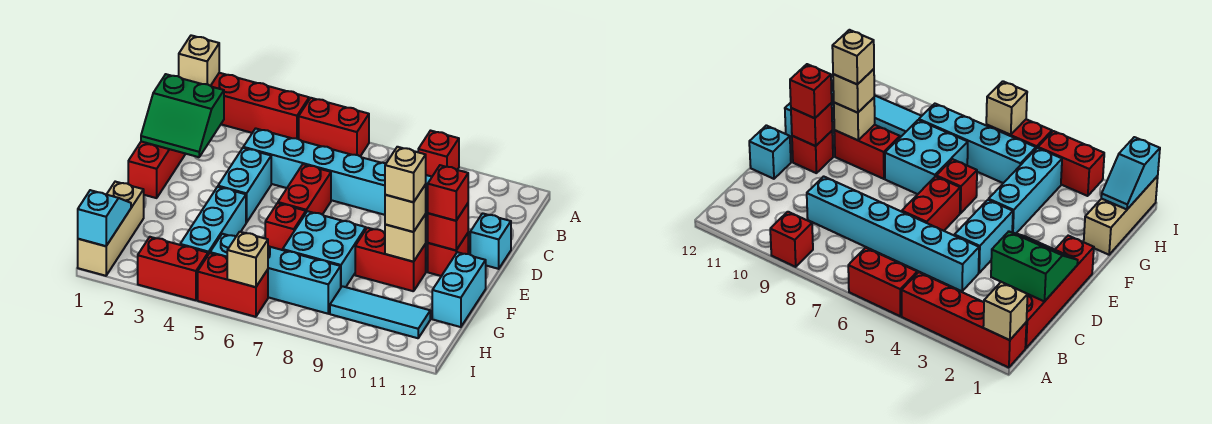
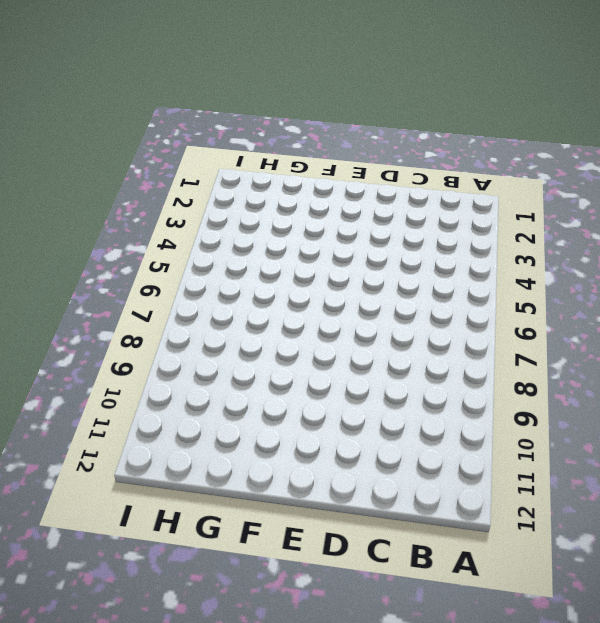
none -> red 1x4 brick [211,73,309,139]
none -> red 1x2 brick [299,98,369,156]
none -> red 1x1 brick [418,131,459,177]

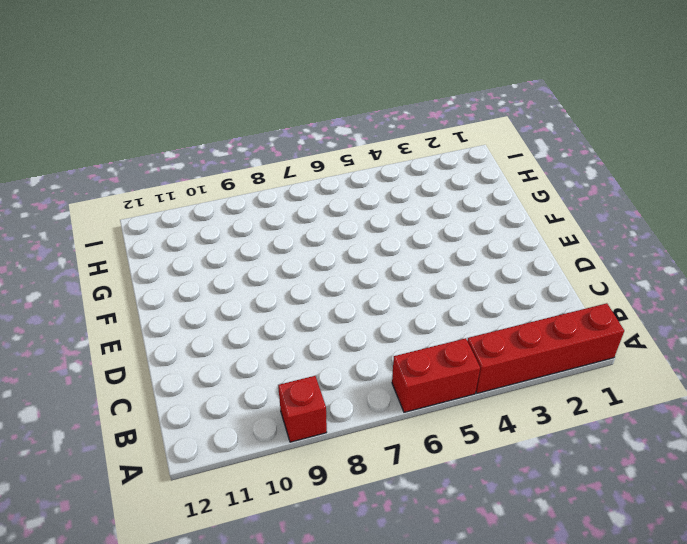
none -> red 1x4 brick [128,142,185,198]
none -> cyan 1x6 brick [243,128,432,217]
none -> cyan 1x2 brick [218,148,271,223]

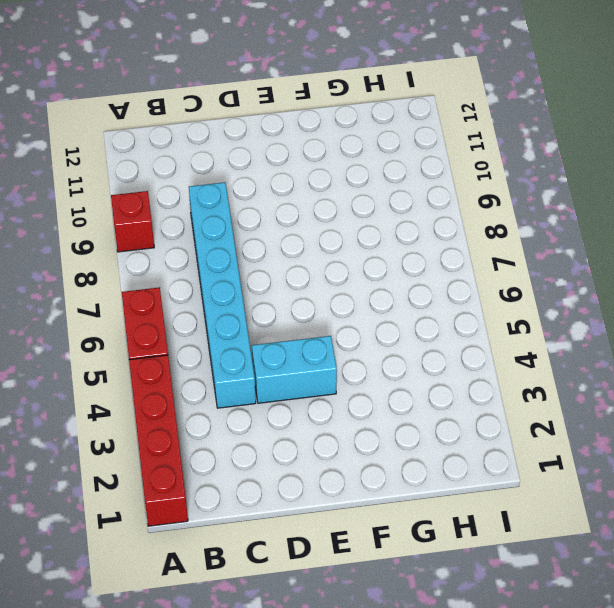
none -> red 1x4 brick [128,142,185,198]
none -> red 1x2 brick [278,164,331,215]
none -> cyan 1x1 brick [470,213,511,269]

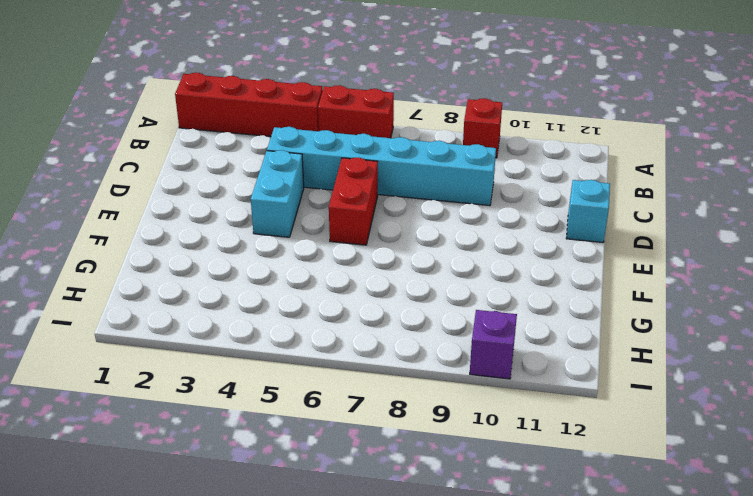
purple 1x1 brick [470,310,517,379] -> none
none -> red 1x4 brick [128,142,185,198]
none -> red 1x1 brick [428,233,468,276]
none -> cyan 1x3 brick [180,187,246,255]

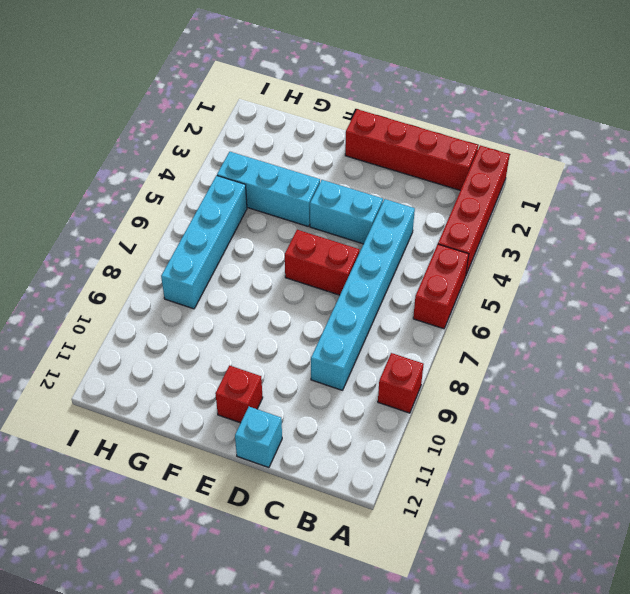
none -> red 1x1 brick [265,203,306,250]
none -> cyan 2x2 brick [283,211,366,287]
none -> red 1x2 brick [355,228,426,291]

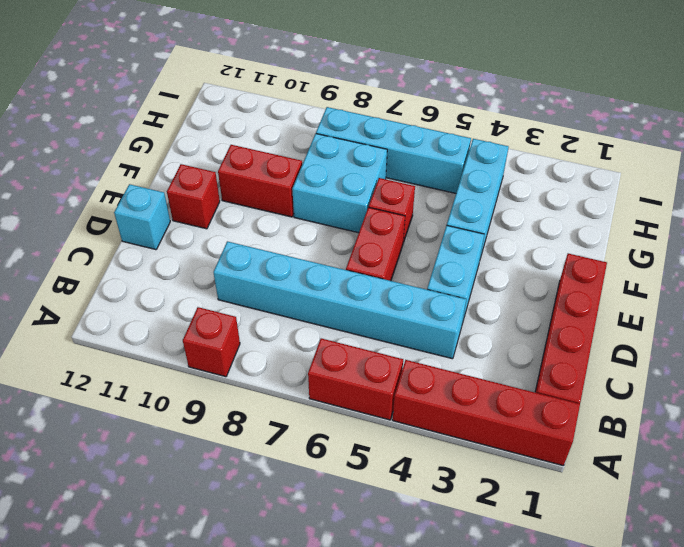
none -> cyan 1x2 brick [432,252,486,327]
none -> tan 1x3 brick [78,182,144,276]
none -> cyan 1x3 tile [330,286,430,338]

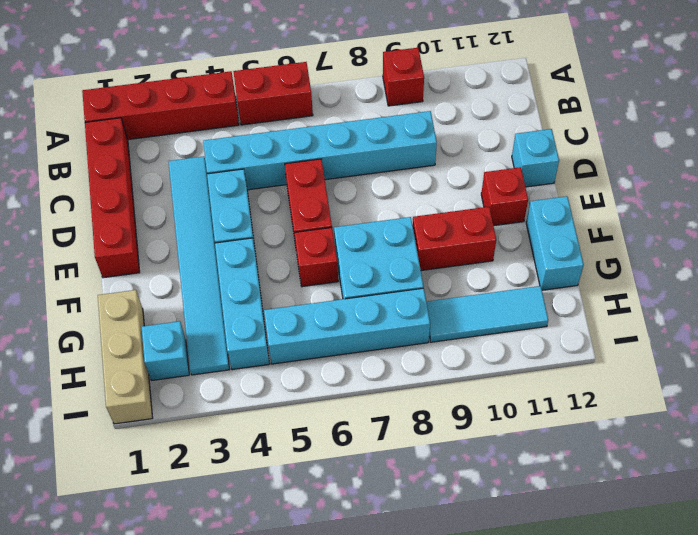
cyan 1x6 tile [168,156,230,375] -> none
cyan 1x1 brick [142,321,189,381] -> none
none -> red 1x2 brick [138,237,208,300]
none -> red 1x2 brick [198,253,268,317]
none -> tan 1x1 brick [179,35,219,86]

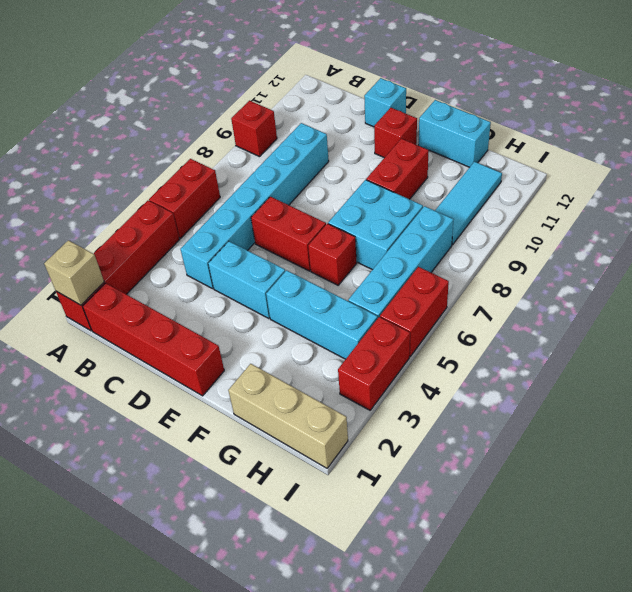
none -> green 2x2 slope [141,74,224,157]
none -> red 1x1 brick [428,204,468,250]
none -> tan 1x1 brick [385,214,426,262]

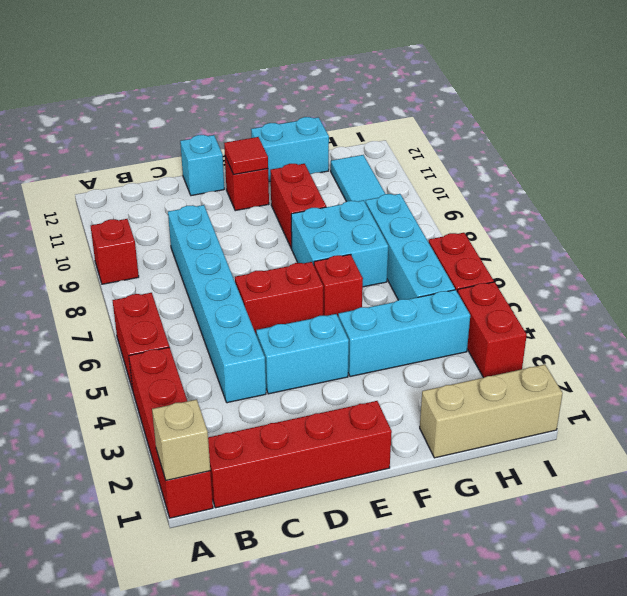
red 1x1 tile [224,137,268,175] -> red 1x1 brick [428,204,468,250]
none -> green 2x2 slope [141,74,224,157]
none -> tan 1x1 brick [385,214,426,262]
none -> cyan 1x2 slope [78,190,131,246]

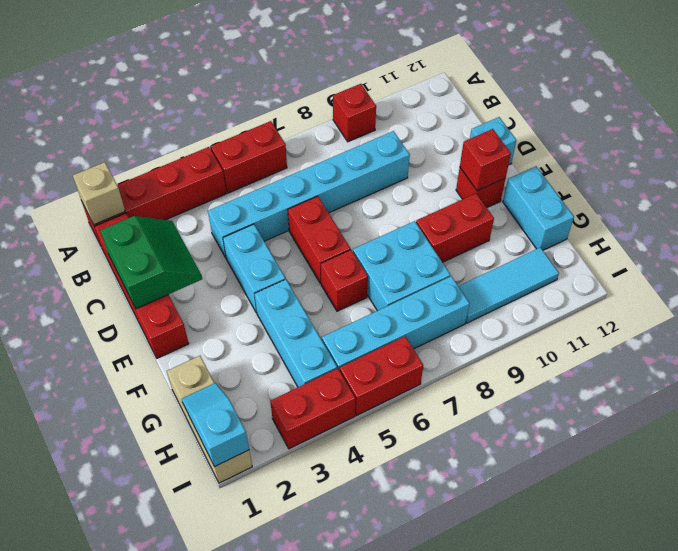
green 2x2 slope [100,216,202,309] -> green 2x2 slope turned to [141,74,224,157]
none -> tan 1x1 brick [385,214,426,262]
none -> tan 1x1 brick [227,232,268,287]
none -> red 1x1 brick [428,165,468,221]

